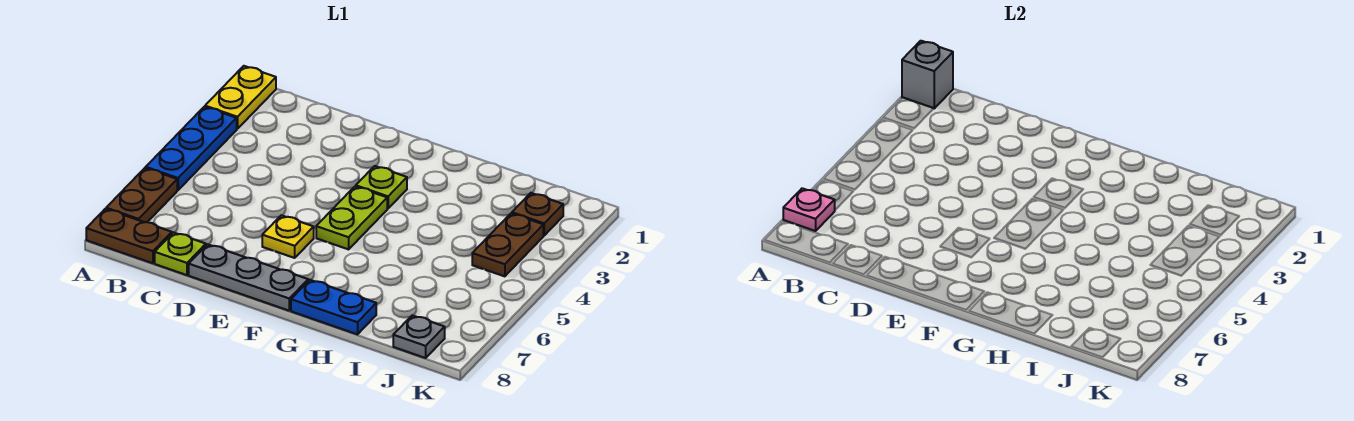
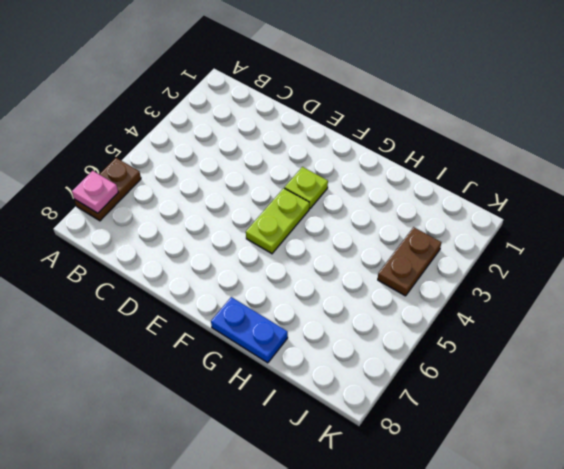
none -> yellow 1x2 plate [205,66,276,129]
none -> blue 1x3 plate [146,107,237,190]
none -> brown 1x2 plate [86,209,172,263]

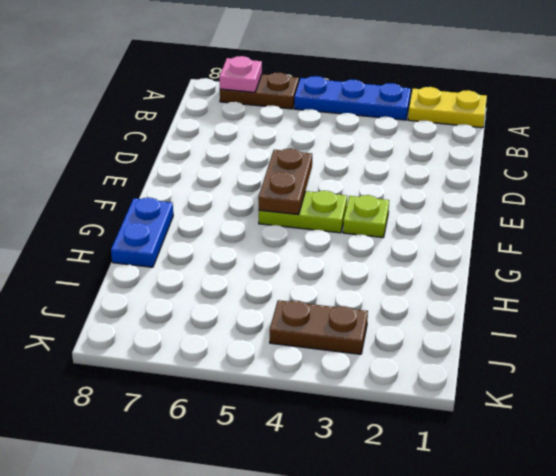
brown 1x2 plate [258,148,312,215] -> brown 1x2 plate moved to [86,209,172,263]
none -> lime 1x1 plate [155,232,206,275]
none -> grey 1x3 plate [189,244,308,311]
none -> yellow 1x1 plate [262,215,314,258]

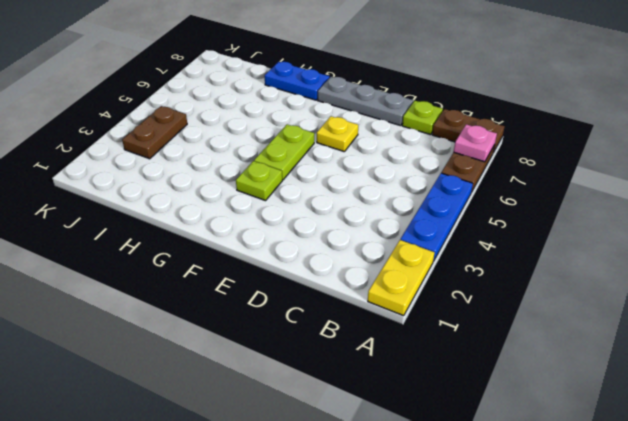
none -> brown 1x1 plate [512,193,563,235]
none -> grey 1x1 plate [393,315,445,358]
none -> grey 1x1 brick [902,41,953,108]

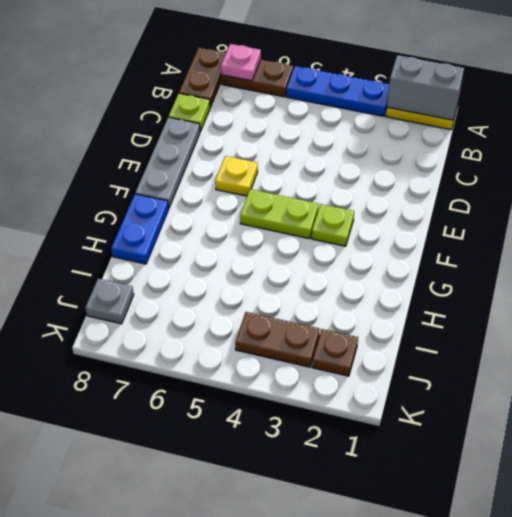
grey 1x2 brick [387,55,464,120] -> grey 1x1 brick [902,41,953,108]

